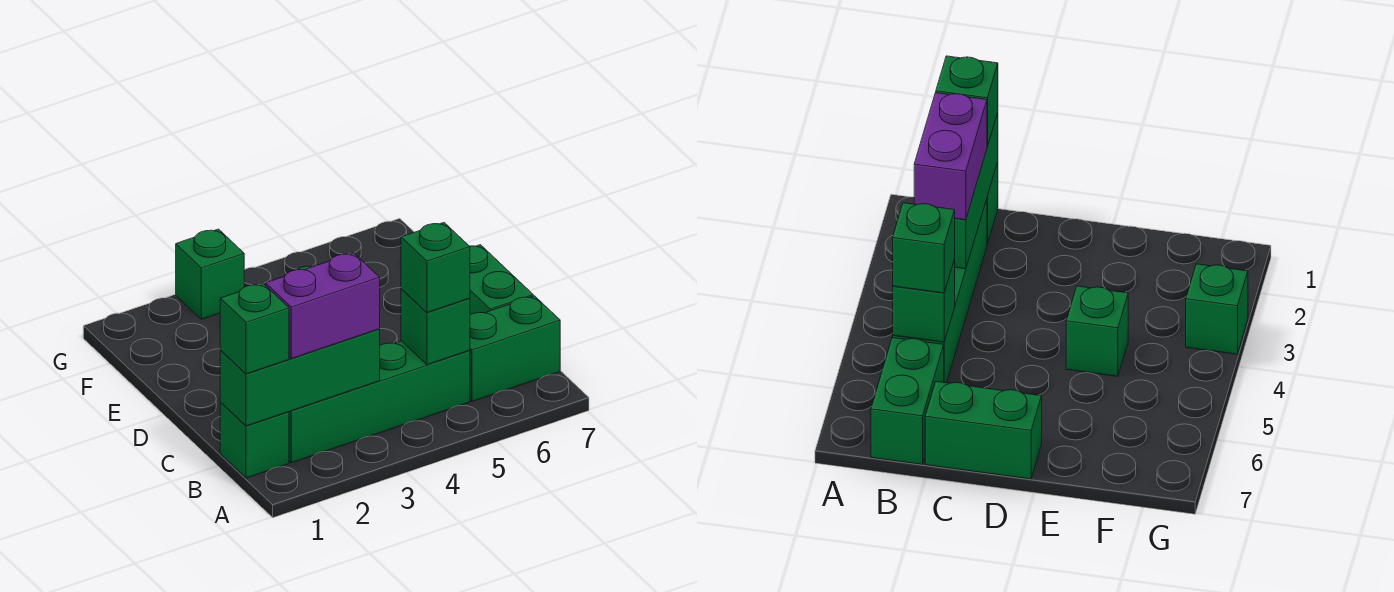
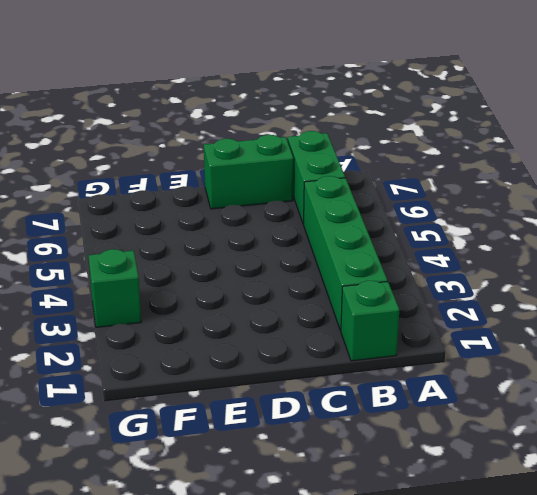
none -> green 1x1 brick [1066,286,1128,376]
none -> green 1x3 brick [220,329,380,426]

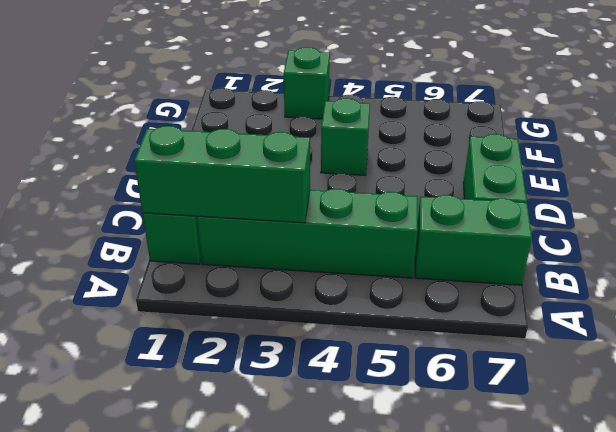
none -> green 1x1 brick [401,289,470,365]
none -> green 1x1 brick [220,284,289,374]

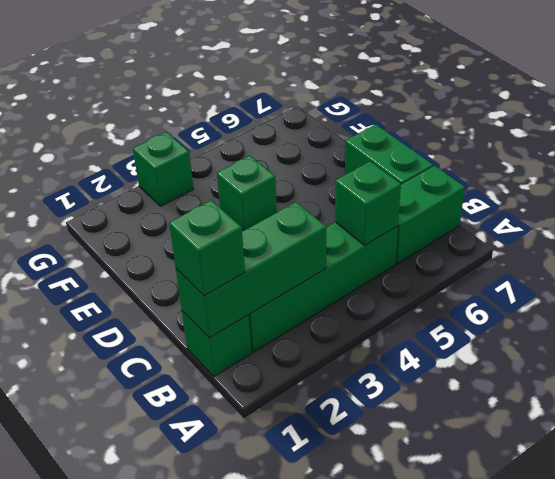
none -> purple 1x2 brick [266,253,380,359]
none -> green 1x1 brick [401,223,470,313]

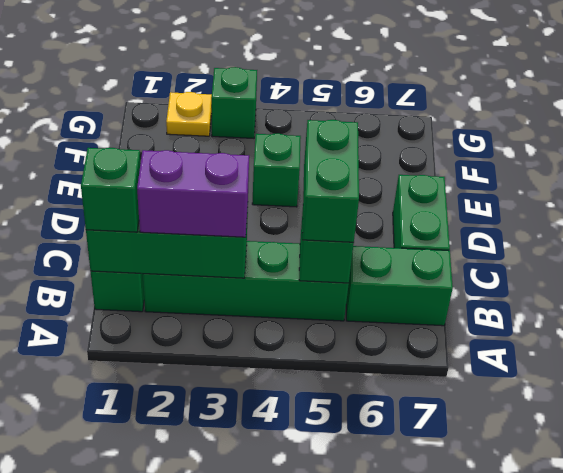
green 1x2 brick [302,120,359,242] -> green 1x1 brick [401,223,470,313]
yellow 1x1 plate [166,92,212,136] -> none

